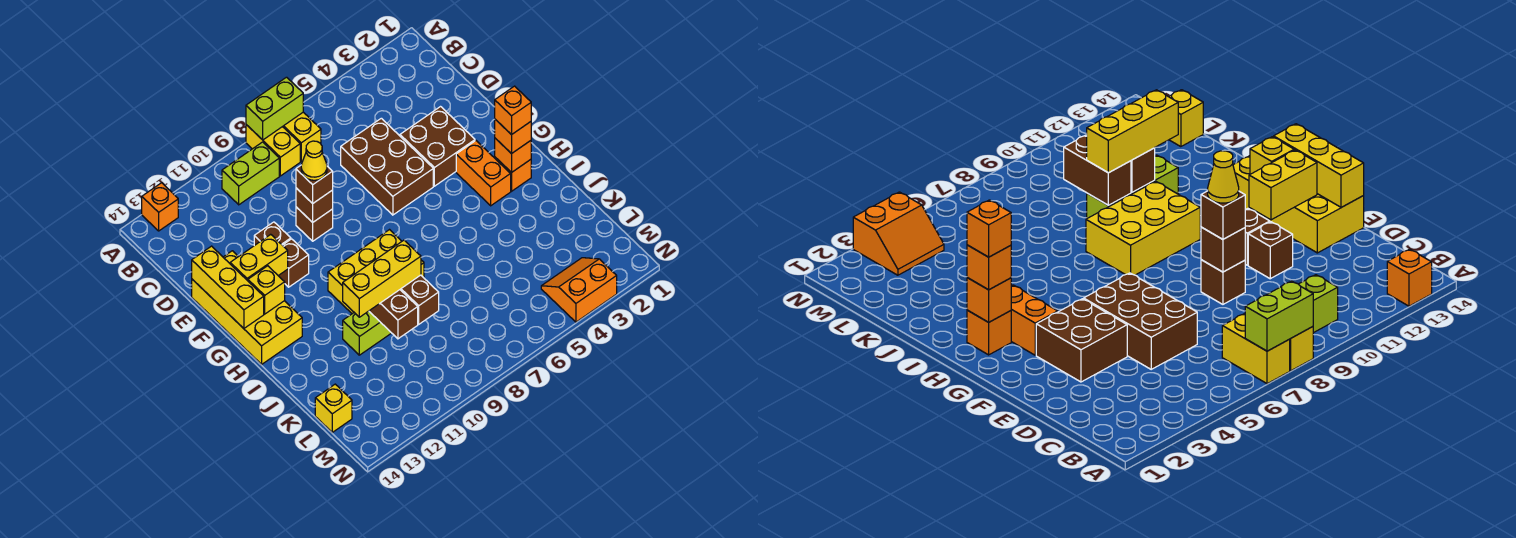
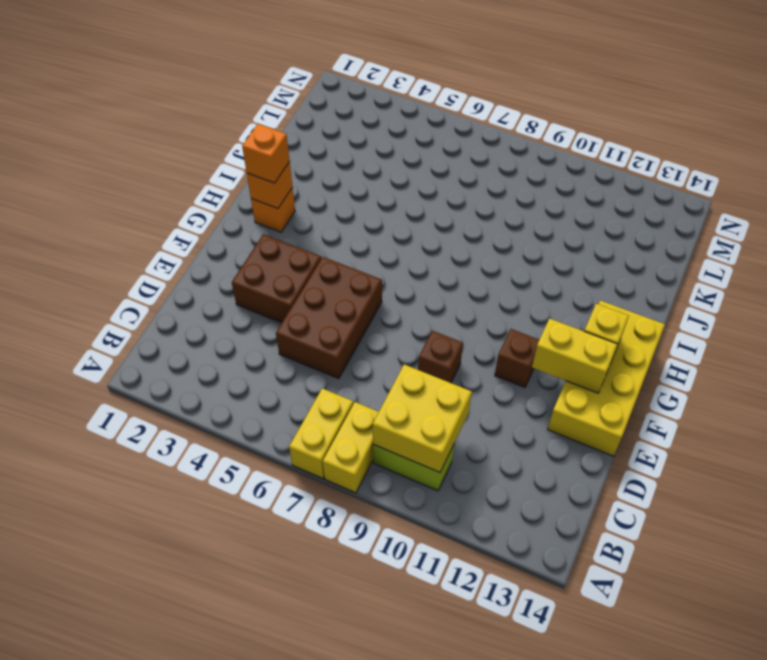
yellow 2x2 brick [373,365,472,472] -> none
none -> orange 1x1 brick [142,183,178,231]
none -> brown 1x1 brick [254,222,291,245]
none -> orange 1x2 brick [456,141,511,206]

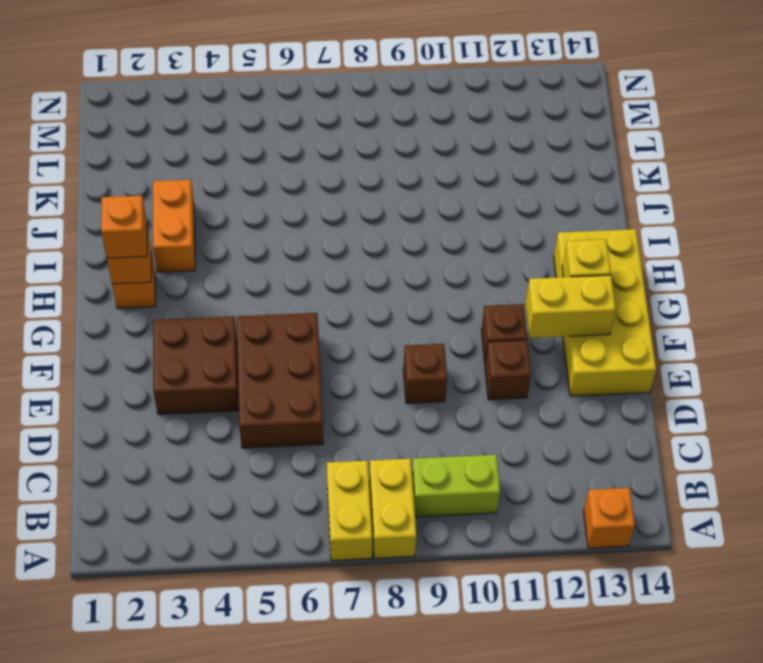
orange 1x2 brick [153,180,195,272] -> orange 1x2 brick moved to [456,141,511,206]
none -> yellow 2x3 brick [328,230,424,314]
none -> lime 1x3 brick [343,311,391,355]
none -> yellow 1x1 brick [315,384,352,432]

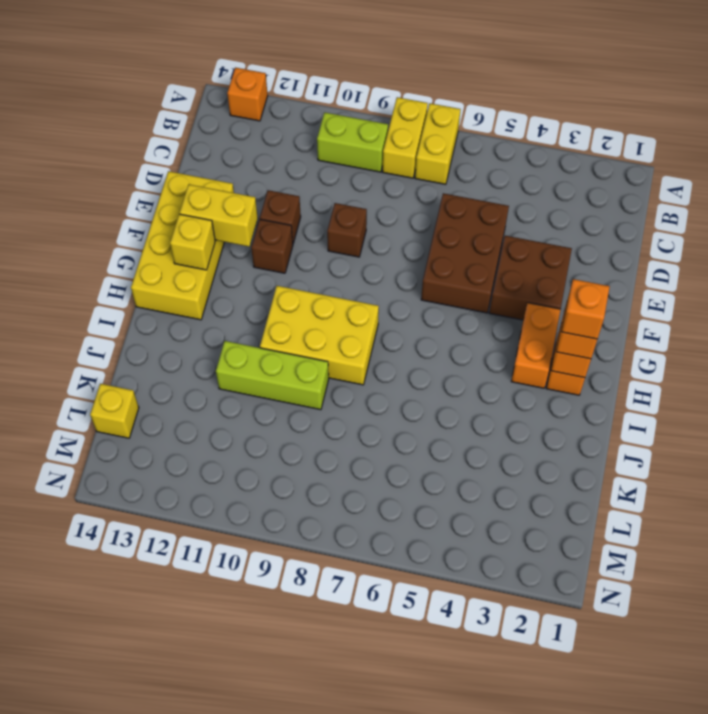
none -> orange 2x2 slope [541,258,617,322]
none -> lime 1x2 brick [246,77,303,140]
none -> brown 1x1 brick [296,188,333,222]

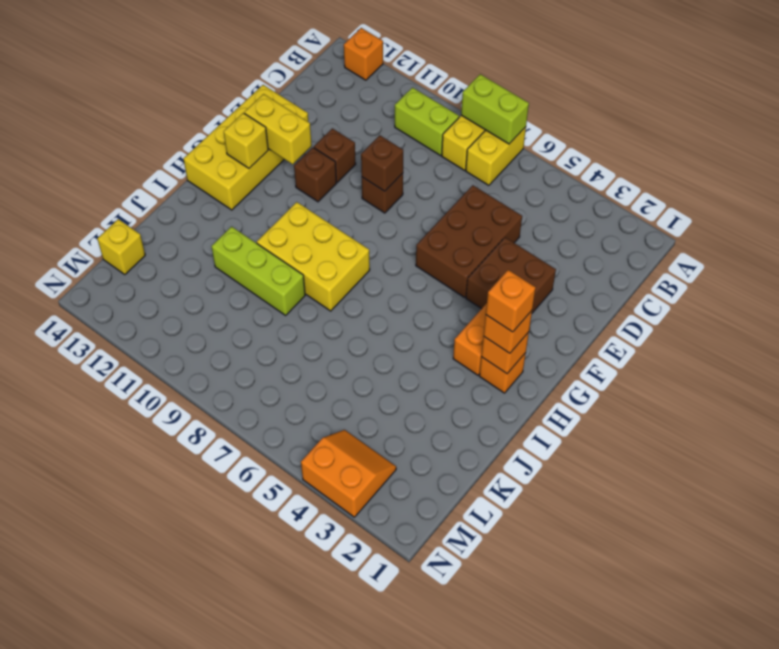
none -> yellow 1x3 brick [192,246,264,328]
none -> brown 1x2 brick [400,275,439,324]
none -> brown 1x2 brick [369,290,418,339]

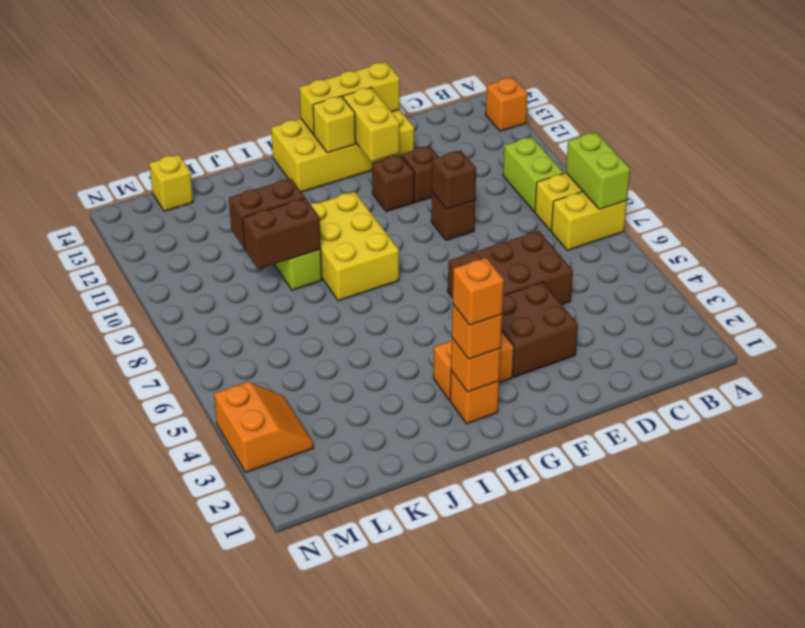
none -> brown 1x1 brick [296,166,333,204]
none -> yellow 1x3 brick [343,240,421,317]
none -> yellow 1x1 cone [301,141,327,180]

